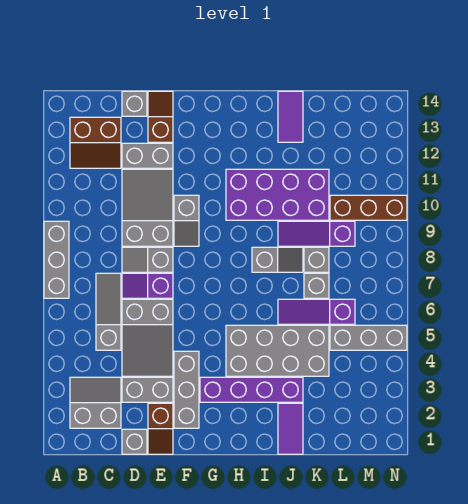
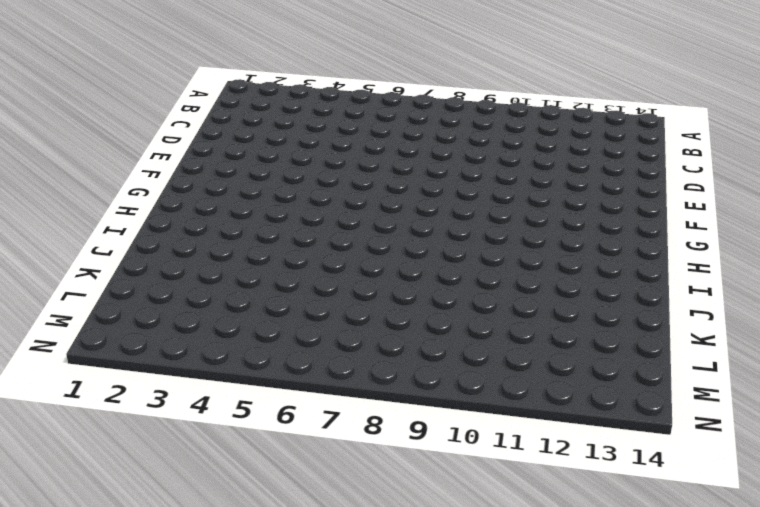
none -> grey 1x3 brick [44,221,69,298]
none -> grey 2x2 slope [70,377,121,428]
none -> brown 2x2 slope [70,117,121,168]

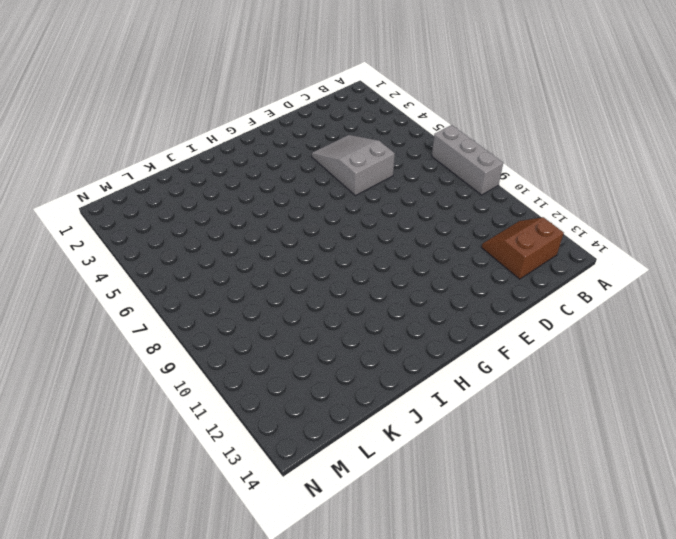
none -> grey 2x2 slope [70,377,121,428]
none -> grey 1x3 slope [96,273,121,350]
none -> grey 1x1 brick [122,429,147,454]

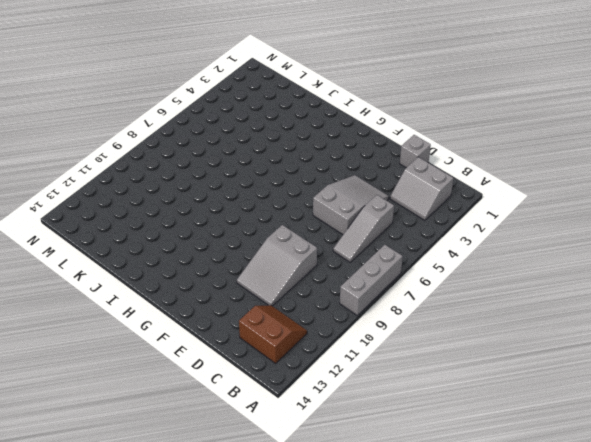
none -> grey 1x2 brick [122,377,173,402]
none -> purple 1x2 slope [122,273,173,298]
none -> grey 1x2 slope [122,247,173,272]

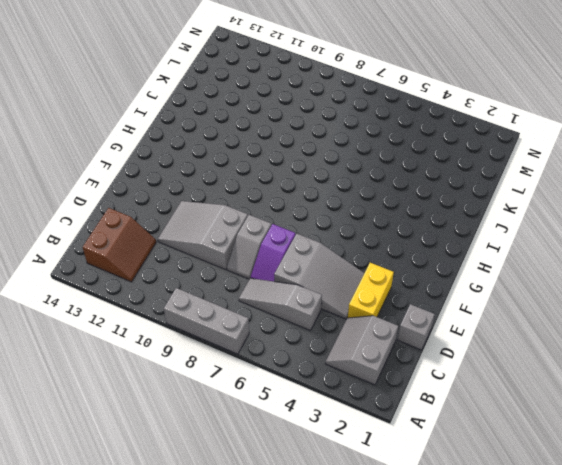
yellow 1x2 brick [348,263,394,318] -> grey 1x2 brick [122,377,173,402]
none -> grey 1x2 brick [122,143,173,168]
none -> grey 1x1 brick [122,91,147,116]
none -> brown 1x2 slope [148,403,173,454]

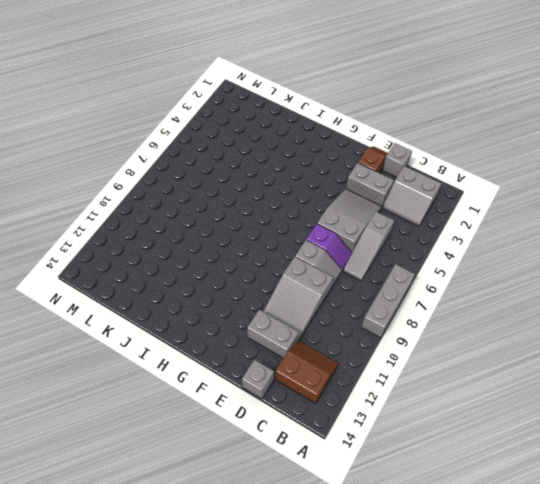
none -> brown 1x2 slope [148,91,173,142]
none -> grey 1x3 brick [174,351,199,428]
none -> grey 1x2 slope [174,195,199,246]

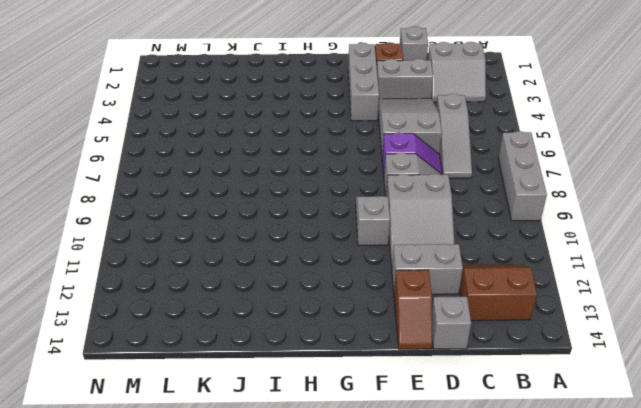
none -> purple 1x4 brick [200,377,303,402]
none -> grey 2x4 brick [226,325,329,376]
none -> purple 2x4 brick [226,169,329,220]

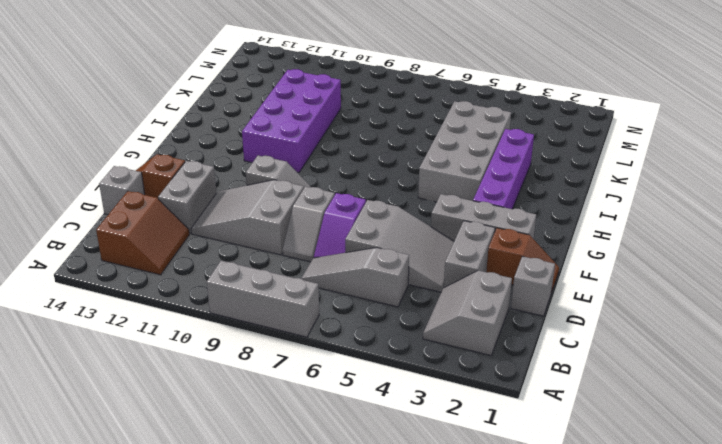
none -> grey 1x2 slope [252,247,303,272]
none -> purple 1x2 tile [278,403,303,454]
none -> purple 1x3 slope [278,299,355,324]

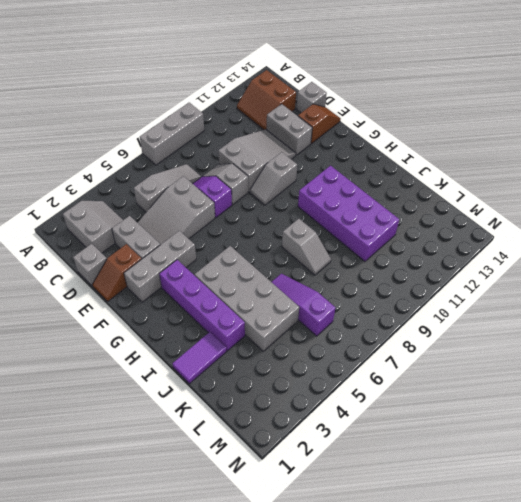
none -> purple 1x3 slope [278,221,355,246]
none -> purple 1x2 tile [278,91,303,142]
none -> grey 1x1 brick [304,273,329,298]

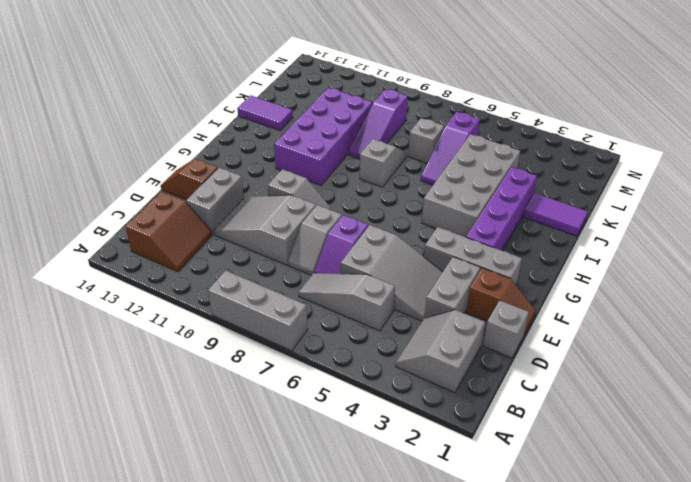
none -> grey 1x1 brick [122,91,147,116]
none -> grey 1x1 brick [304,247,329,272]
none -> grey 1x3 brick [330,325,407,350]

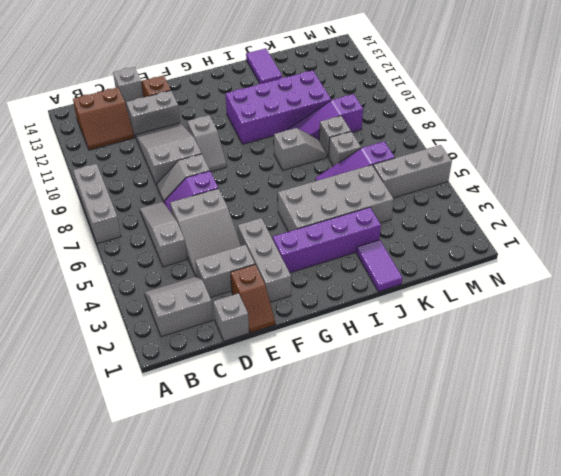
none -> brown 1x3 brick [330,195,407,220]

